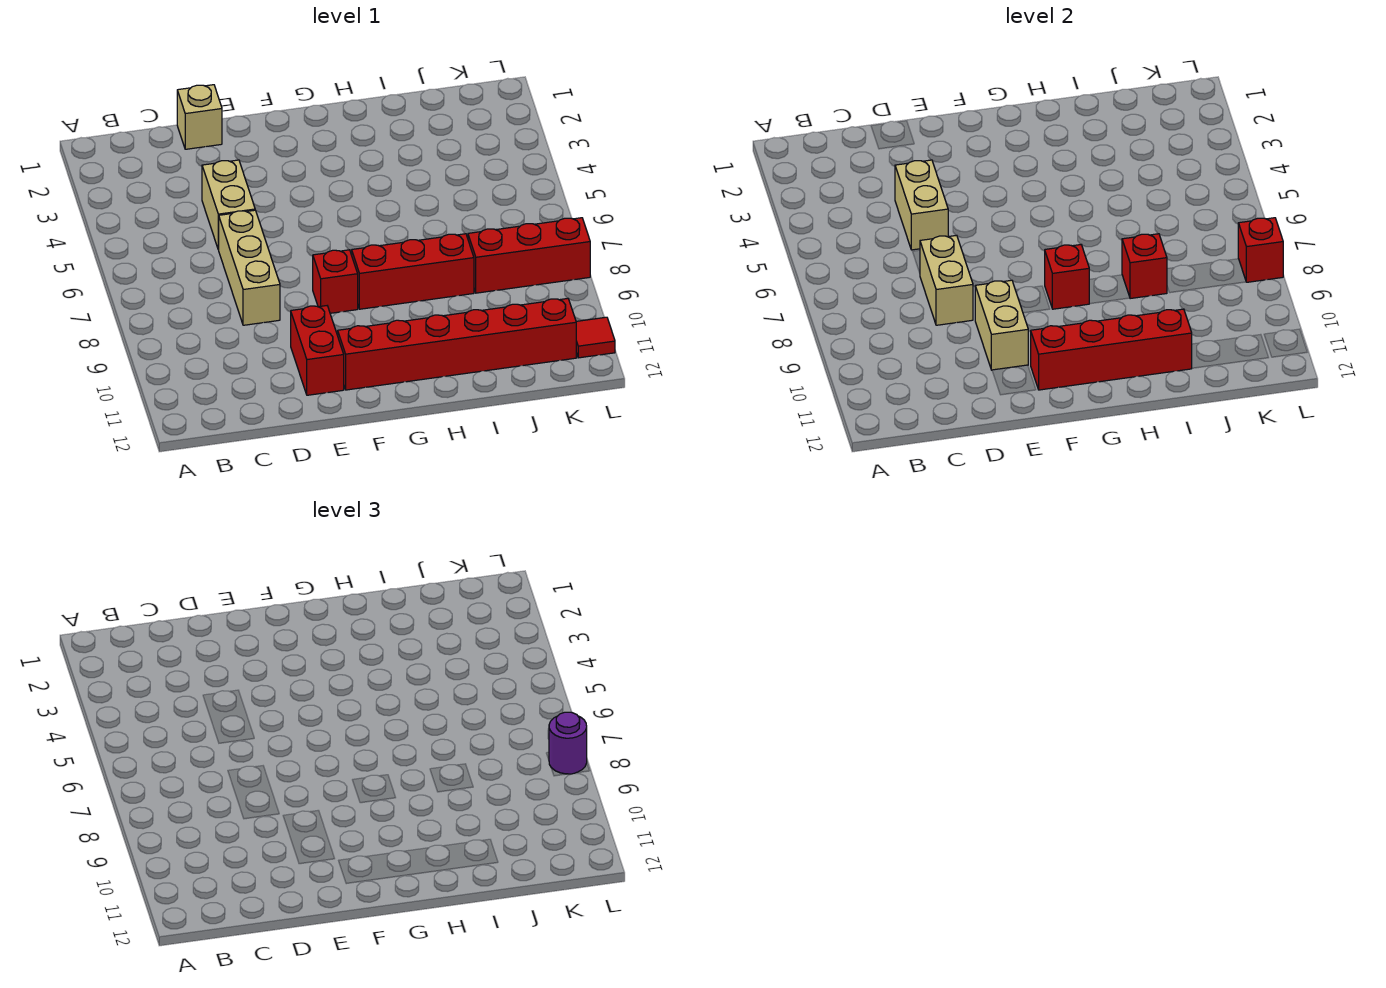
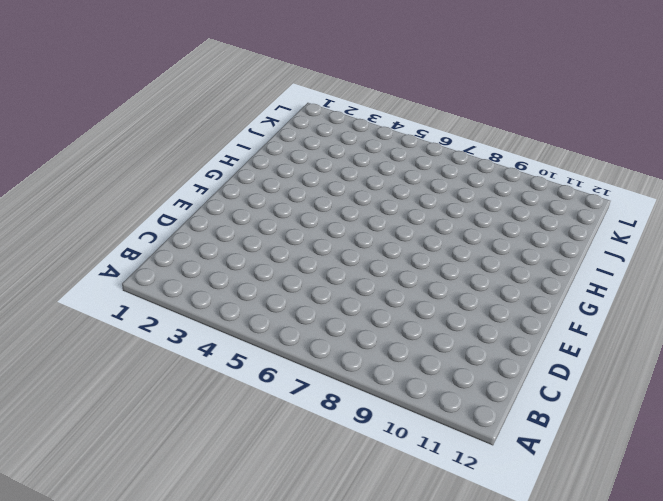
none -> tan 1x1 brick [177,85,222,149]
none -> tan 1x2 brick [202,160,255,250]
none -> tan 1x3 brick [219,210,280,325]

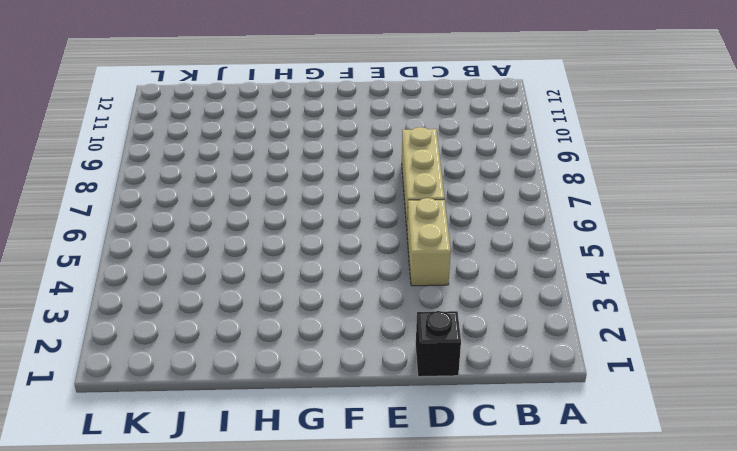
black 1x1 brick [416,311,461,377] -> tan 1x1 brick [177,85,222,149]
none -> red 1x2 brick [291,306,344,395]
none -> red 1x1 brick [313,250,358,313]
none -> red 1x6 brick [338,298,576,390]

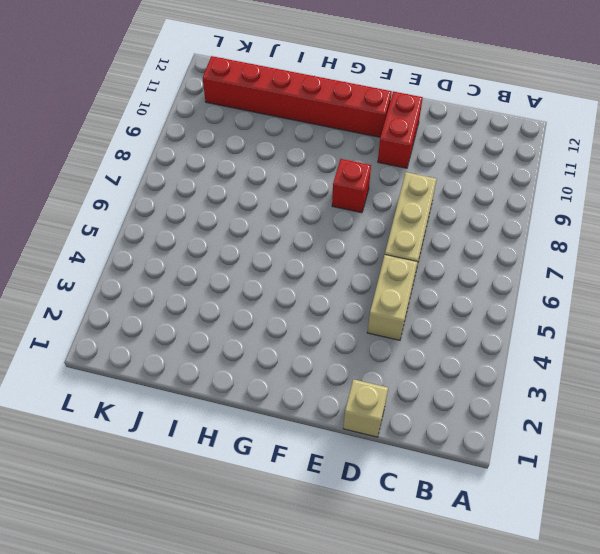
none -> red 1x3 brick [352,234,474,309]
none -> red 1x3 brick [468,218,590,293]
none -> red 1x1 tile [576,317,615,358]

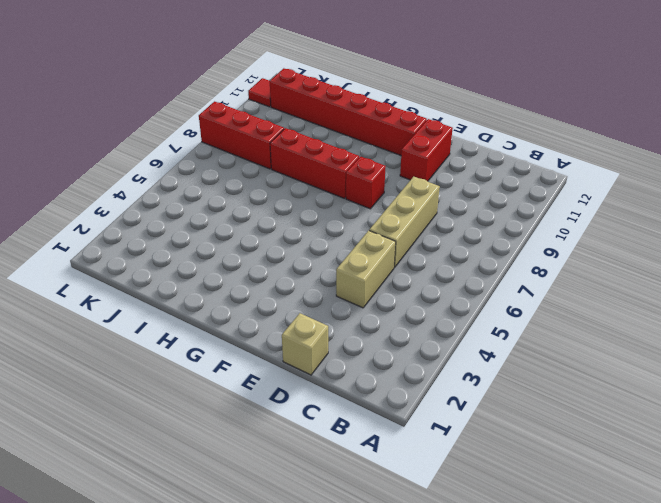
none -> tan 1x2 brick [895,160,948,250]
none -> tan 1x2 brick [920,235,973,325]
none -> tan 1x2 brick [975,280,1028,370]

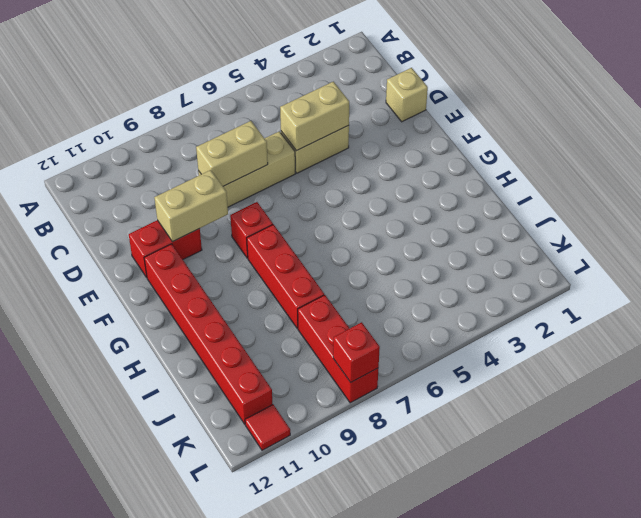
none -> red 1x4 brick [1031,309,1192,390]
none -> red 1x1 brick [1045,245,1090,309]
none -> red 1x1 brick [1122,234,1167,299]

